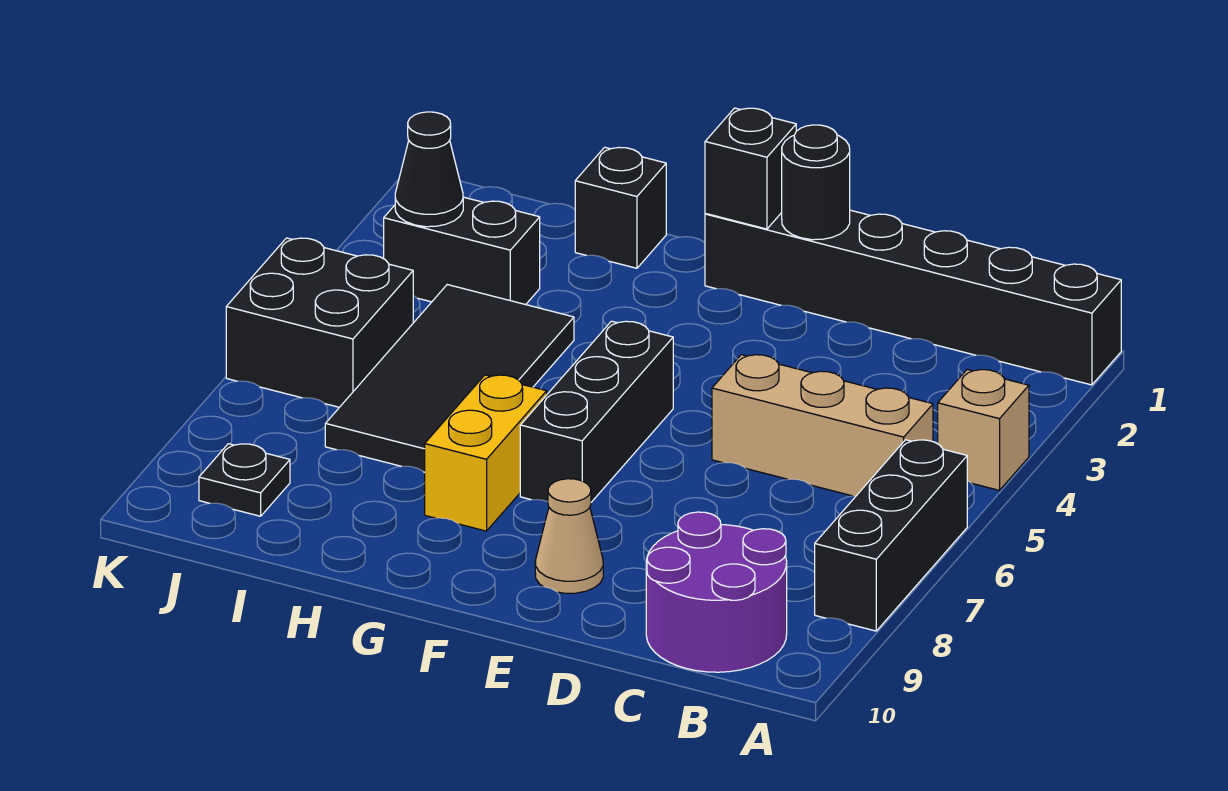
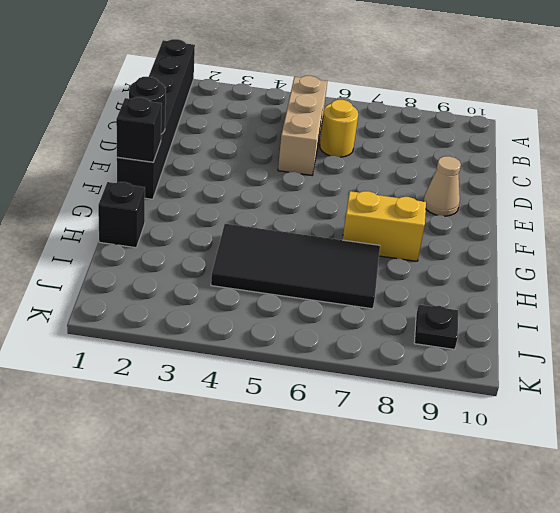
yellow 1x1 round brick [320,100,358,157] -> none
none -> tan 1x1 brick [938,369,1029,490]
none -> black 1x3 brick [815,440,967,631]
none -> purple 2x2 round brick [646,512,787,672]

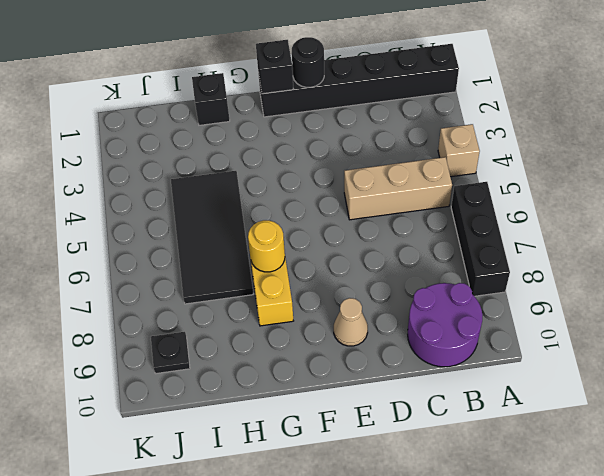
yellow 1x1 round brick [248,220,285,272] -> none
none -> black 1x3 brick [520,321,673,502]
none -> black 1x2 brick [384,197,540,305]
none -> black 2x2 brick [226,238,413,407]

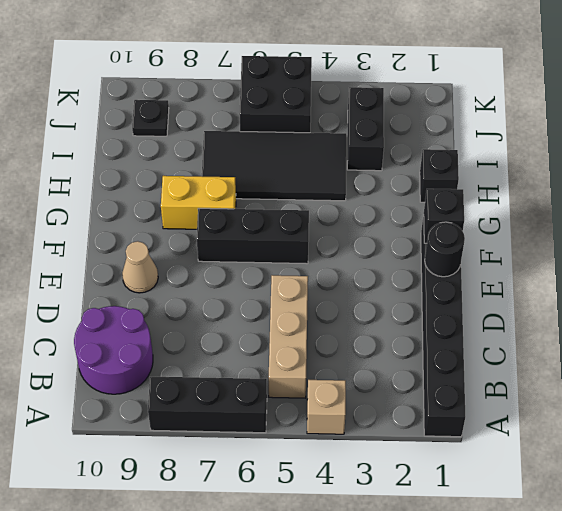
none -> black 1x1 cone [395,112,463,227]

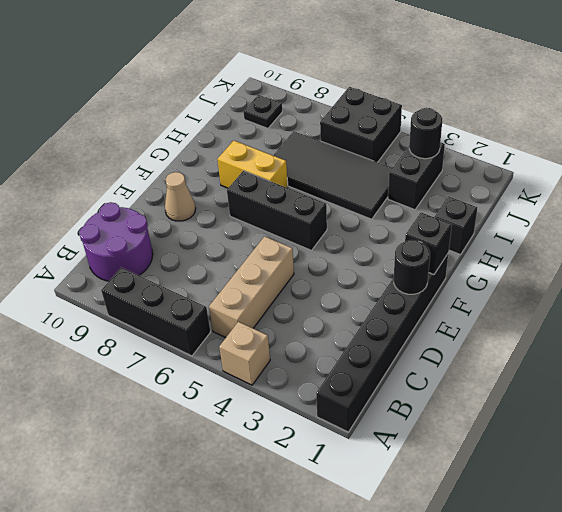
black 1x1 round brick [409,108,442,159] -> black 1x1 cone [395,112,463,227]

